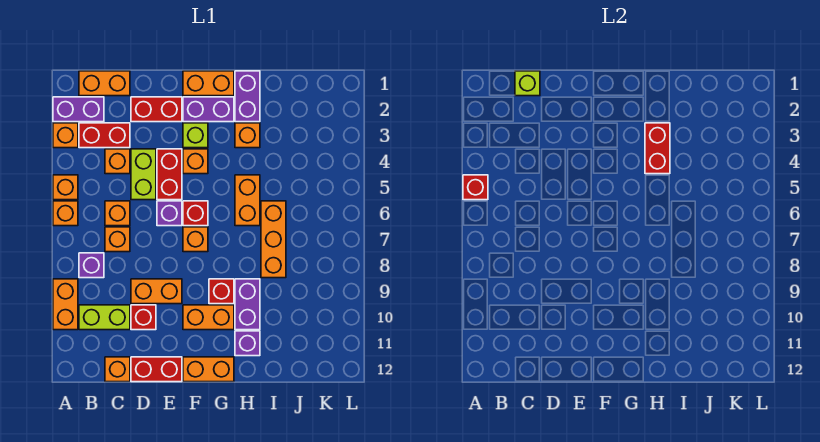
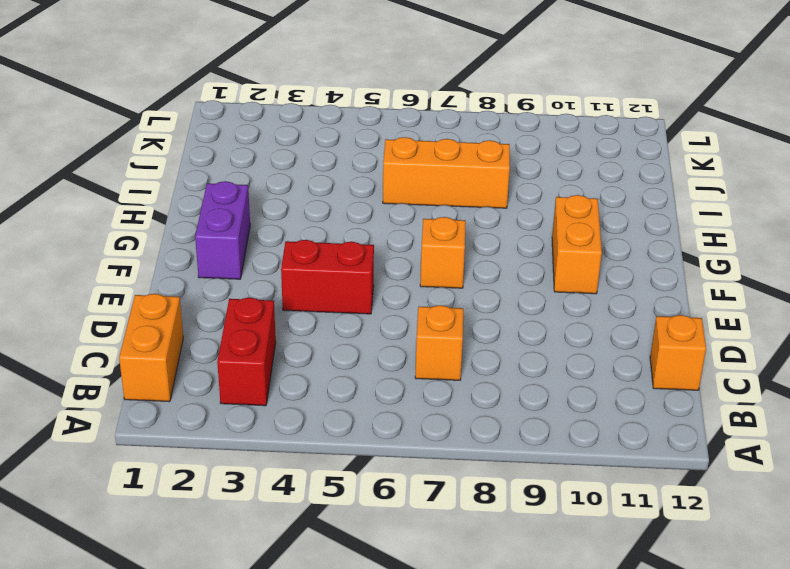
none -> purple 1x2 brick [53,97,104,122]
none -> orange 1x1 brick [53,123,78,148]
none -> orange 1x1 brick [53,175,78,200]
none -> orange 1x1 brick [53,201,78,226]

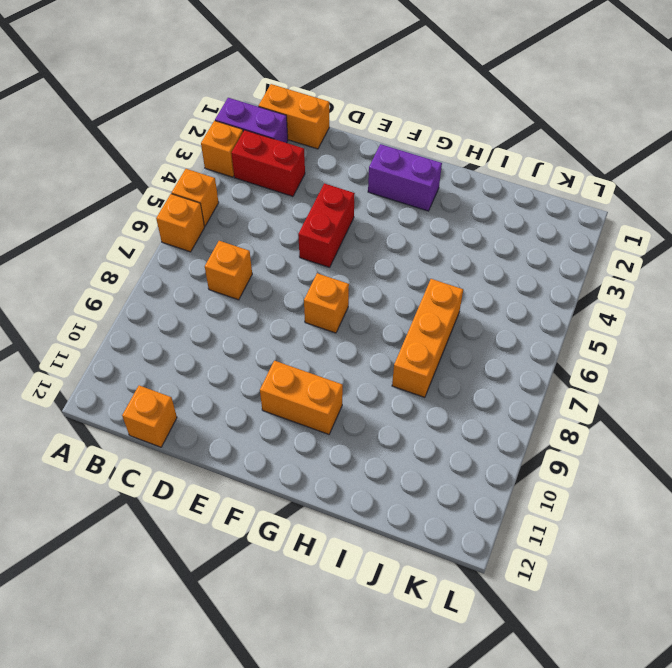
none -> orange 1x2 brick [53,279,78,330]
none -> purple 1x1 brick [79,253,104,278]
none -> lime 1x2 brick [79,305,130,330]
none -> orange 1x1 brick [105,149,130,174]

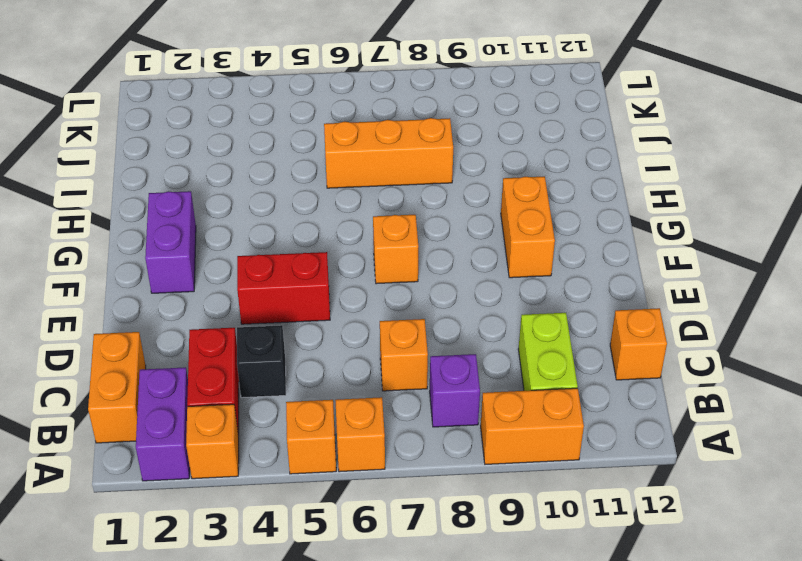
black 1x1 brick [237,325,286,398] -> orange 1x1 brick [105,149,130,174]
none -> orange 1x1 brick [105,201,130,226]
none -> red 1x2 brick [131,97,182,122]
none -> lime 1x2 brick [131,149,156,200]
none -> orange 1x2 brick [131,279,182,304]

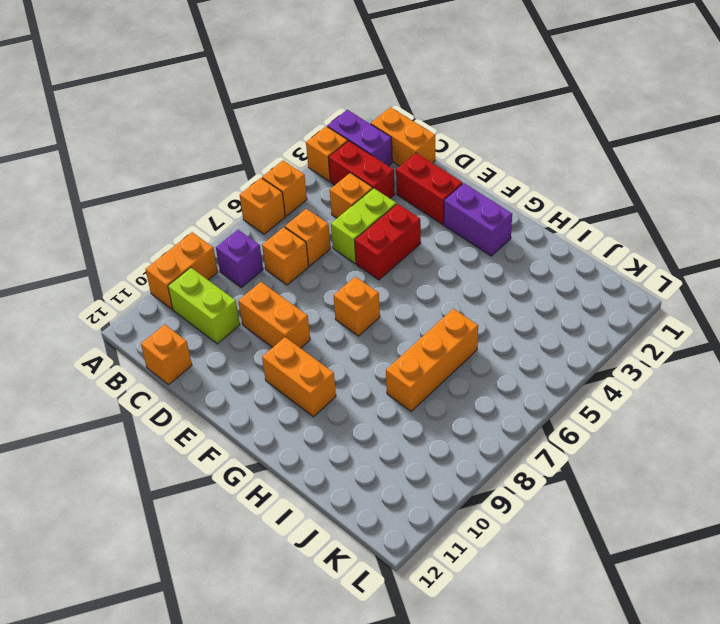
none -> red 1x1 brick [131,305,156,330]
none -> red 1x2 brick [131,357,182,382]
none -> purple 1x1 brick [157,201,182,226]
none -> orange 1x2 brick [183,71,234,96]

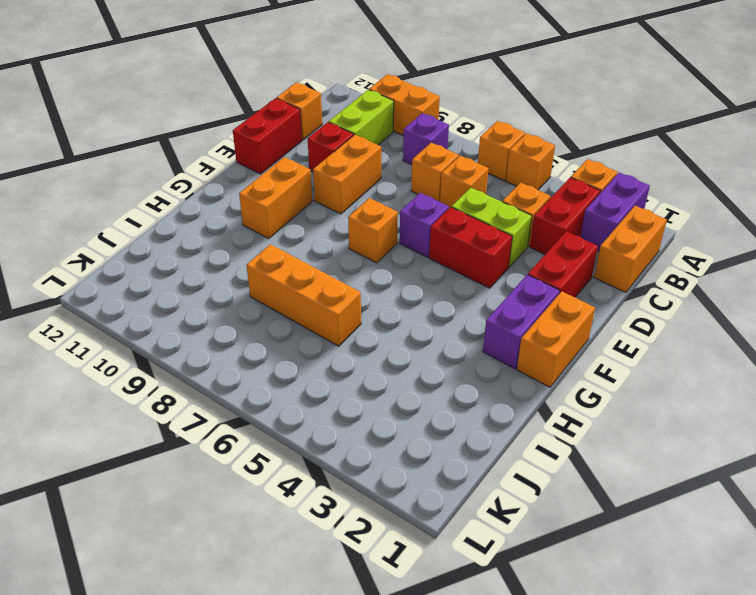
none -> lime 1x1 brick [183,123,208,148]
none -> orange 1x1 brick [183,149,208,174]
none -> red 1x1 brick [183,201,208,226]
none -> orange 1x2 brick [183,357,234,382]

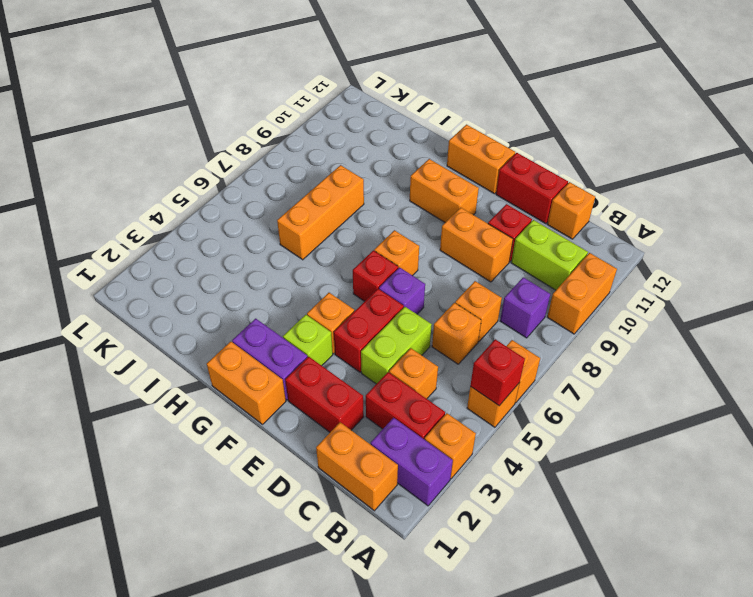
none -> red 1x1 brick [209,279,234,304]
none -> purple 1x2 brick [235,71,260,122]
none -> orange 1x1 brick [235,123,260,148]
none -> orange 1x2 brick [235,175,260,226]

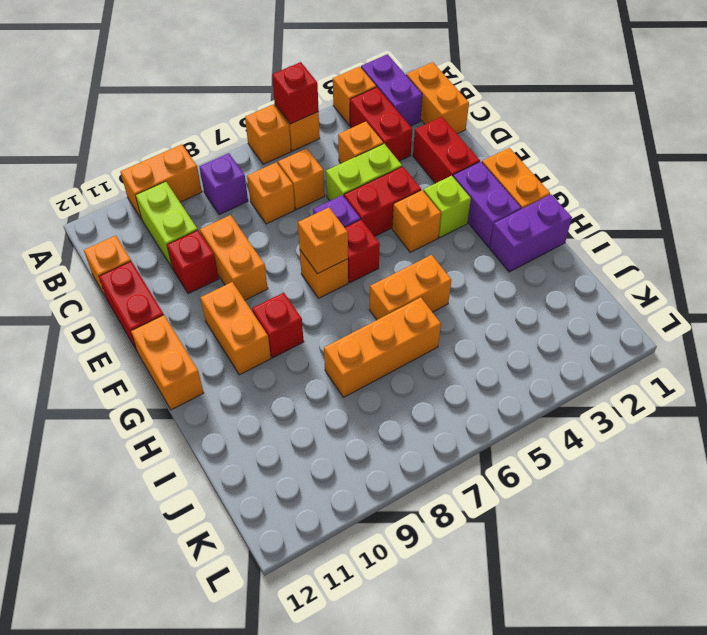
orange 1x1 brick [298,208,348,274] -> orange 1x1 brick moved to [235,123,260,148]
none -> purple 1x2 brick [235,279,260,330]
none -> purple 1x1 brick [235,331,260,356]
none -> lime 1x1 brick [515,71,540,96]
none -> red 1x2 brick [645,123,670,174]

